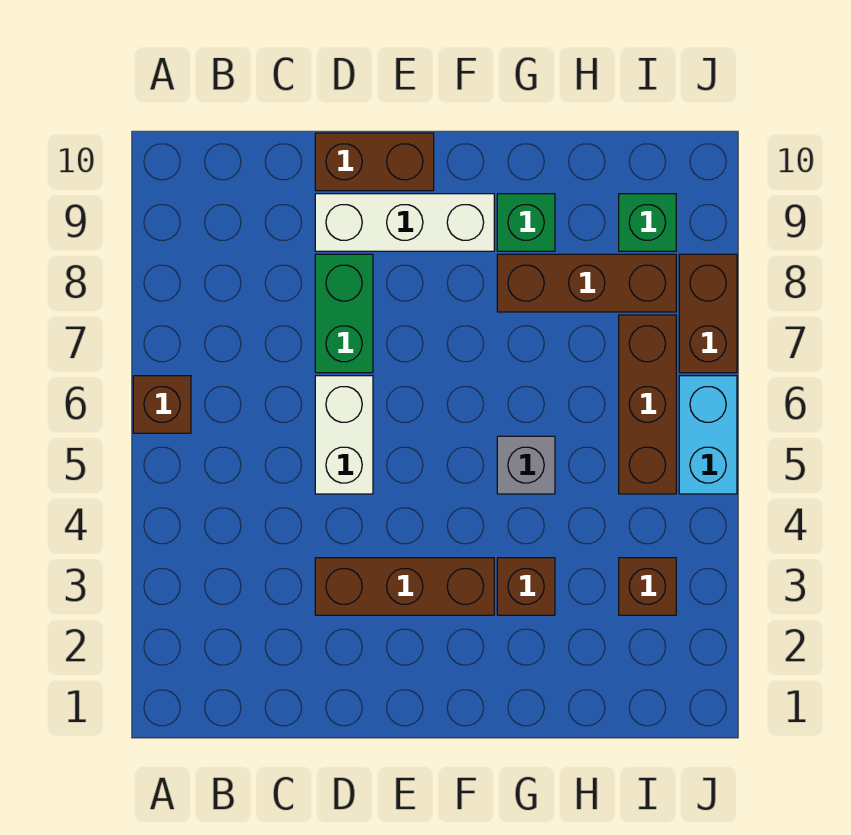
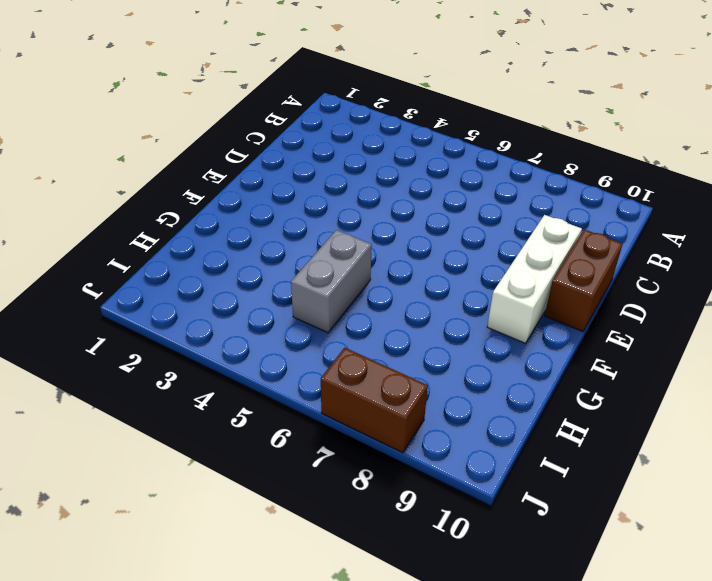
grey 1x2 brick [291,230,372,333] -> grey 1x1 brick [497,436,555,494]
none -> brown 1x1 brick [133,376,191,433]
none -> brown 1x3 brick [315,558,494,615]
none -> white 1x2 brick [315,376,373,494]

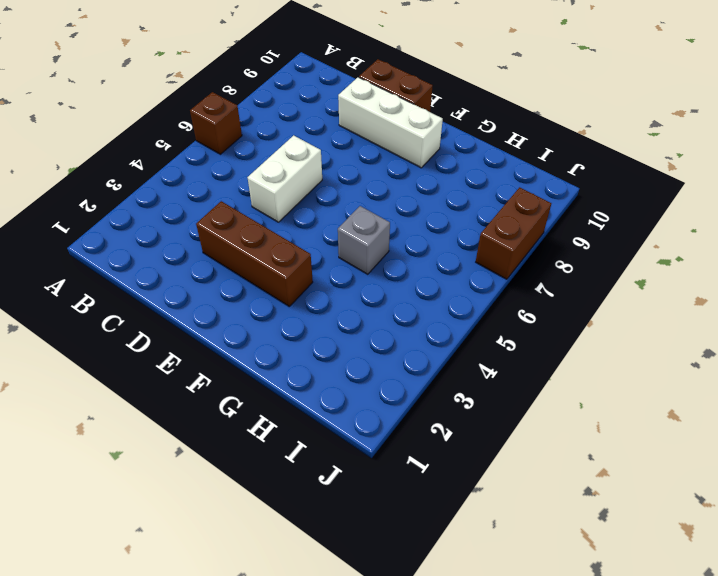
none -> green 1x2 brick [315,254,373,373]
none -> brown 1x1 brick [497,558,555,615]
none -> brown 1x3 brick [497,254,676,312]

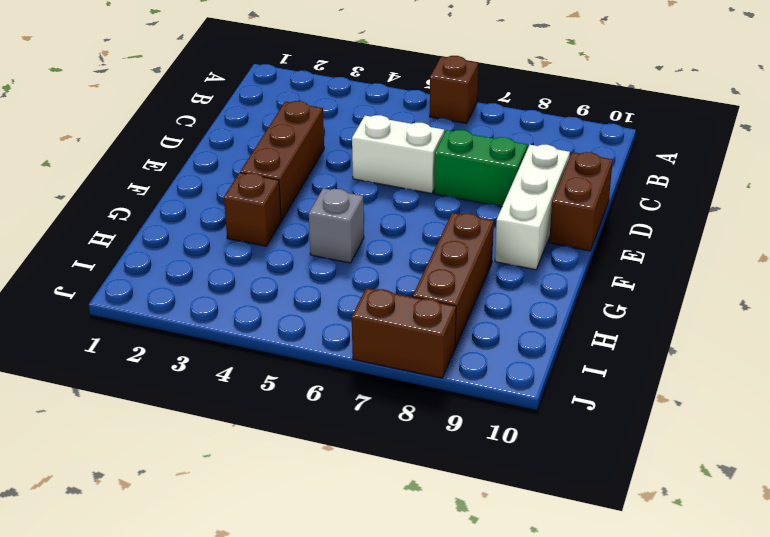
none -> green 1x1 brick [497,194,555,251]
none -> brown 1x1 brick [619,558,676,615]
none -> brown 1x3 brick [619,315,676,494]

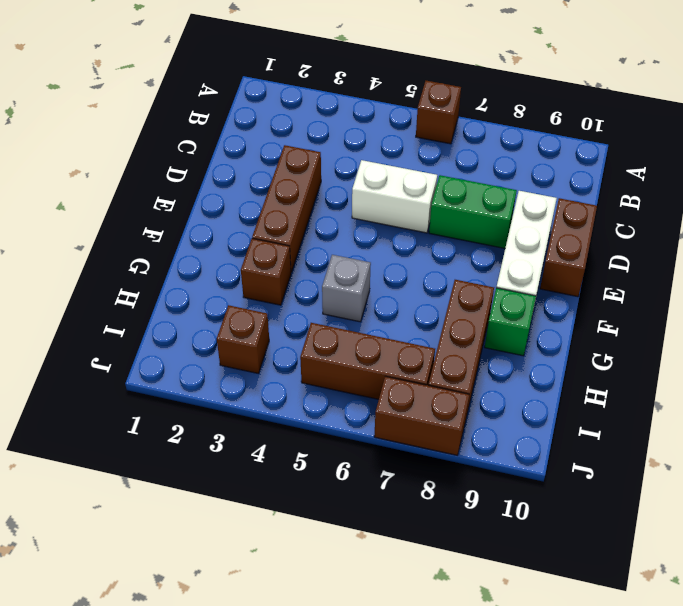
none -> green 1x1 brick [619,194,676,251]
none -> cyan 1x2 brick [679,376,737,494]

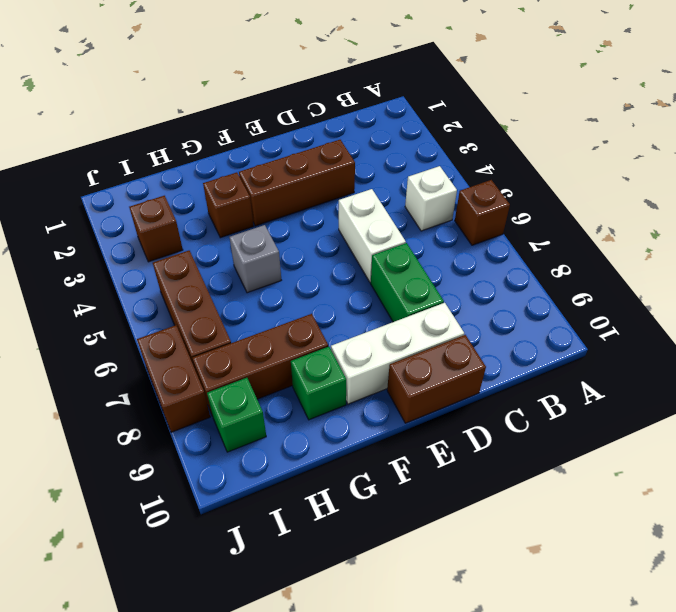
white 1x1 brick [405,166,457,231] -> none
none -> cyan 1x2 brick [679,376,737,494]

